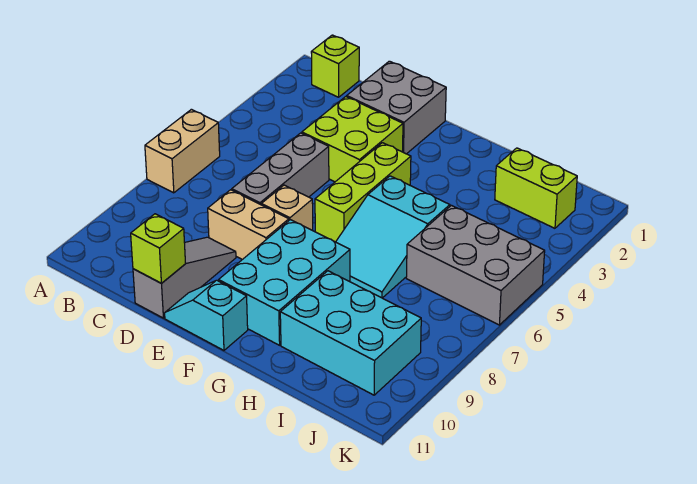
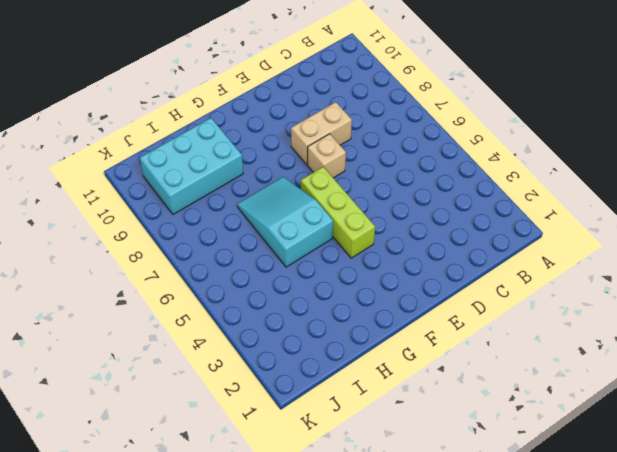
none -> tan 1x2 brick [145,109,220,193]
none -> lime 1x1 brick [311,35,359,97]
none -> grey 2x2 brick [347,61,446,154]

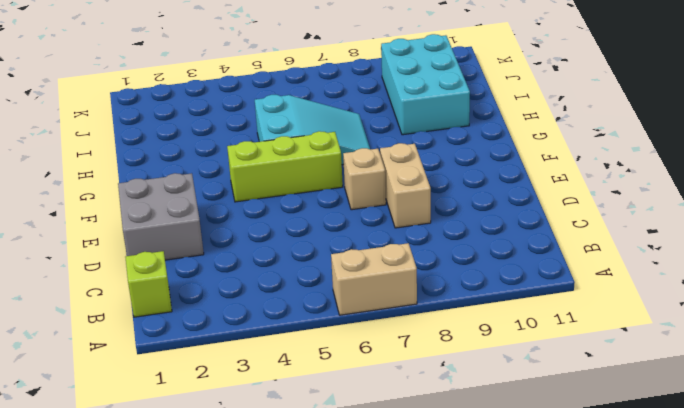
none -> lime 2x2 brick [302,97,403,182]
none -> grey 1x3 brick [232,133,329,205]
none -> grey 1x3 slope [133,237,236,318]

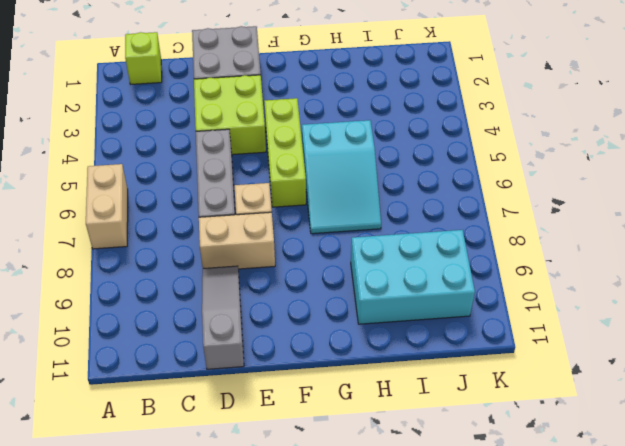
none -> cyan 1x2 slope [165,280,248,350]
none -> cyan 2x3 brick [219,220,350,345]
none -> lime 1x2 brick [495,148,577,228]

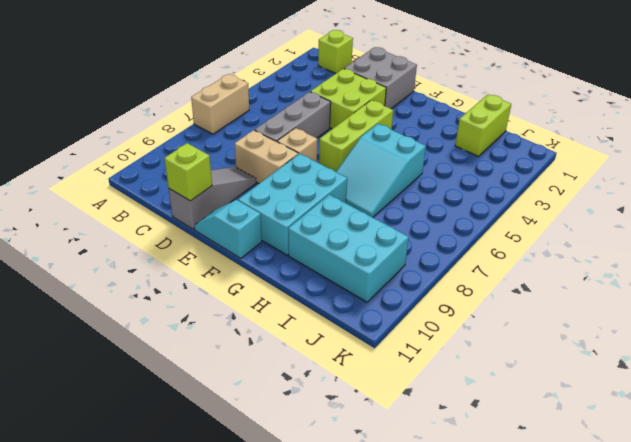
lime 1x2 brick [455,94,511,156] -> lime 1x2 brick turned to [495,148,577,228]
none -> grey 2x3 brick [406,205,545,325]

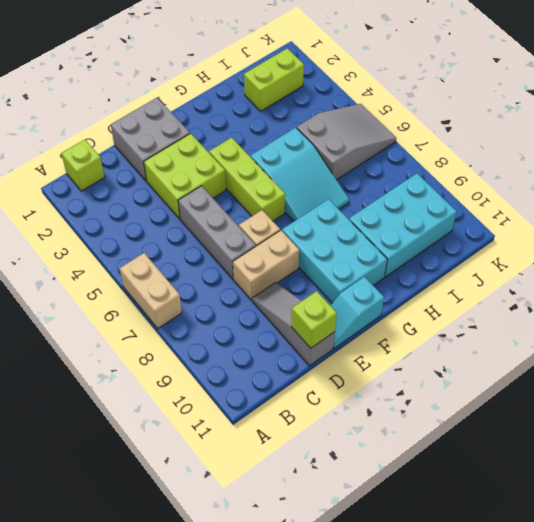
grey 2x3 slope [297,104,396,180] -> grey 2x3 brick [406,205,545,325]

